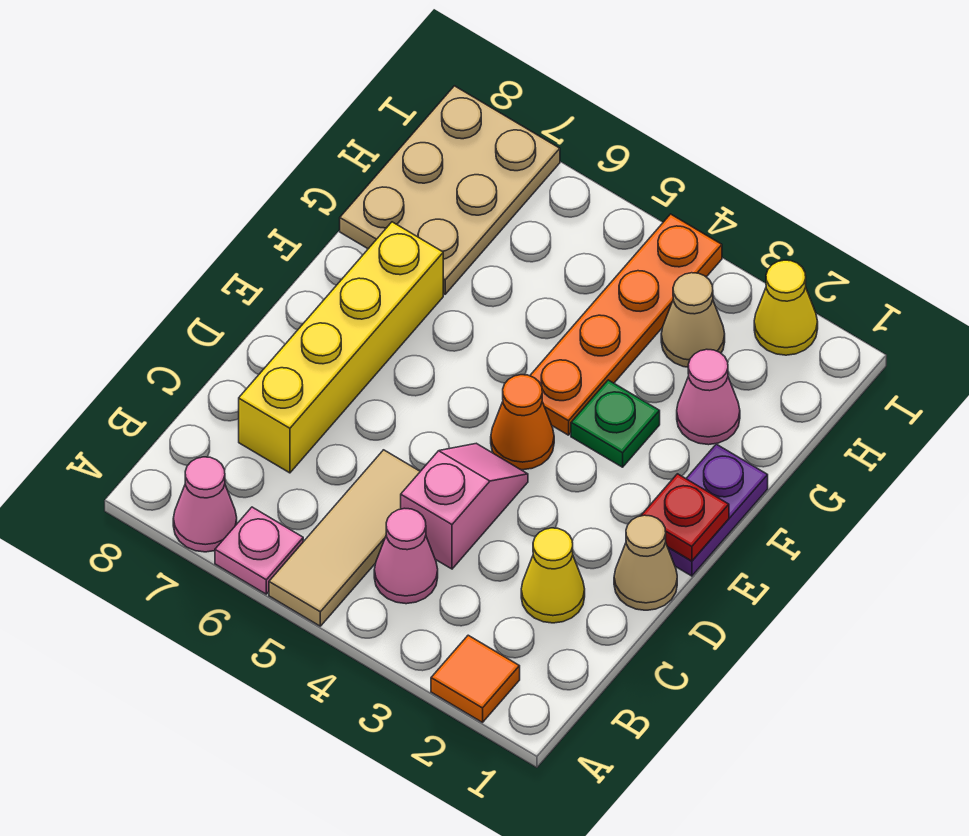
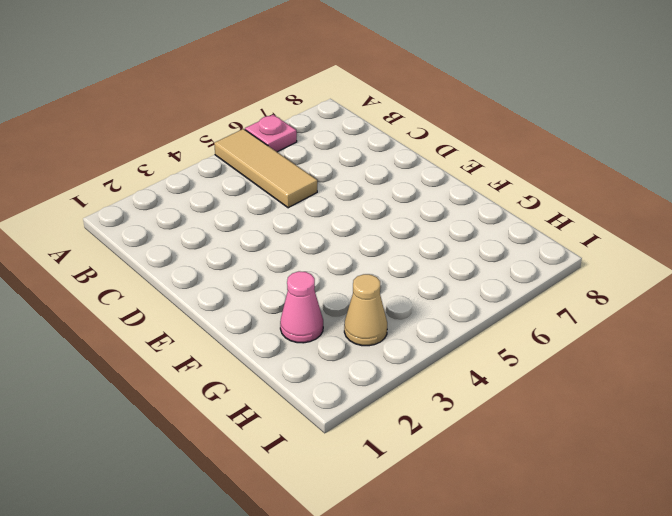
none -> orange 1x1 tile [431,635,520,722]
none -> pink 1x1 cone [173,457,237,552]
none -> pink 1x1 cone [374,508,438,604]

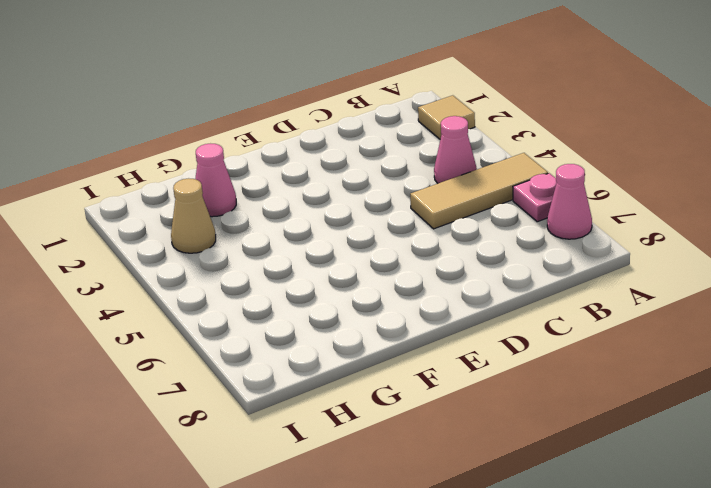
tan 1x1 tile [418,95,475,139] -> orange 1x1 tile [431,635,520,722]
none -> yellow 1x1 cone [521,528,585,623]
none -> pink 1x2 slope [401,443,528,569]
none -> yellow 1x4 brick [239,222,443,473]

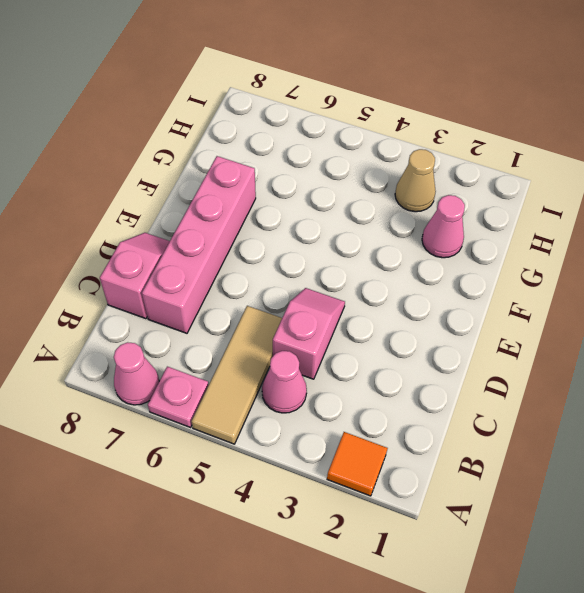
pink 1x4 brick [142,156,256,333] -> yellow 1x4 brick [239,222,443,473]
pink 1x2 slope [100,233,170,319] -> none
none -> yellow 1x1 cone [521,528,585,623]
none -> tan 1x1 cone [614,515,677,610]
none -> purple 1x2 plate [668,444,768,576]

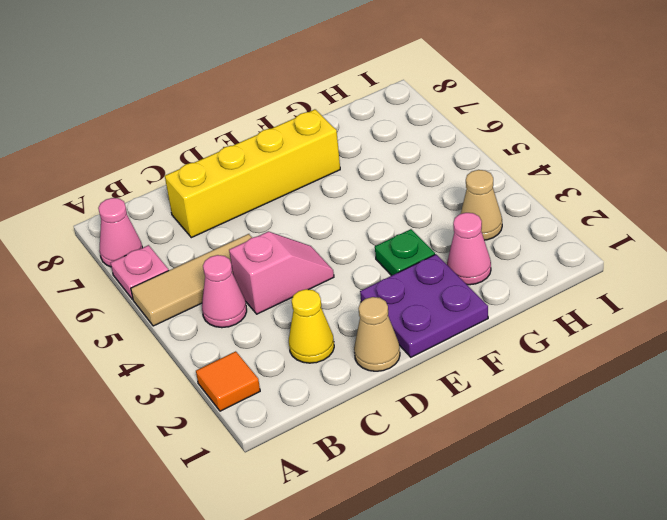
purple 2x2 plate [360,254,488,357] -> purple 1x2 plate [668,444,768,576]
none -> orange 1x1 cone [491,375,554,470]
none -> orange 1x4 plate [530,214,722,435]
none -> tan 2x3 plate [340,86,560,294]

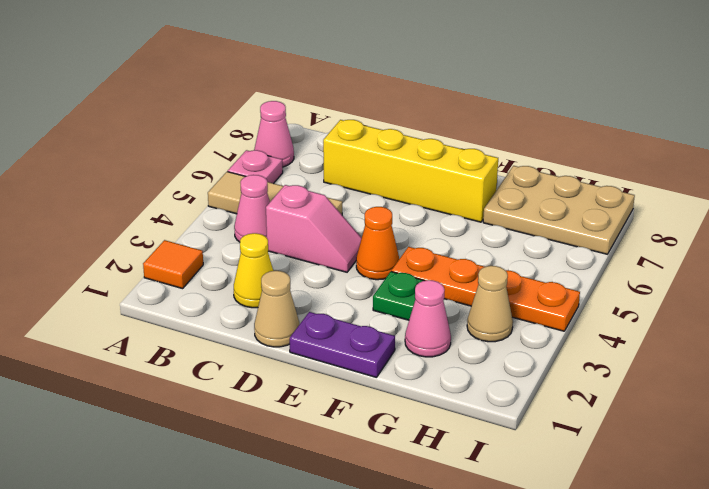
none -> yellow 1x1 cone [754,260,818,355]
none -> red 1x1 plate [641,474,729,561]

